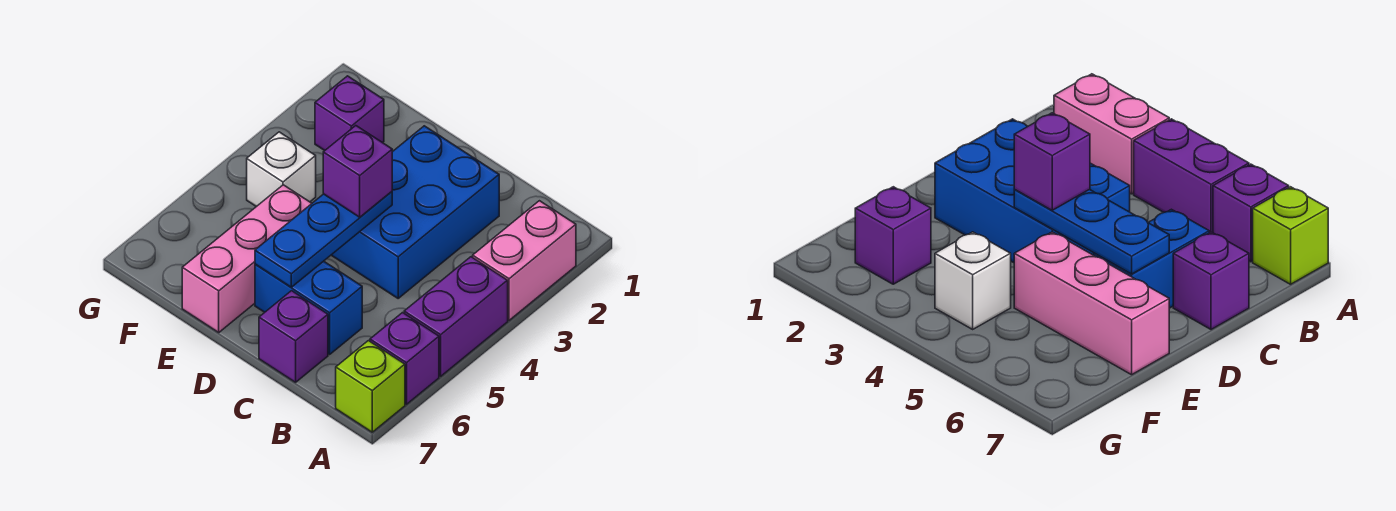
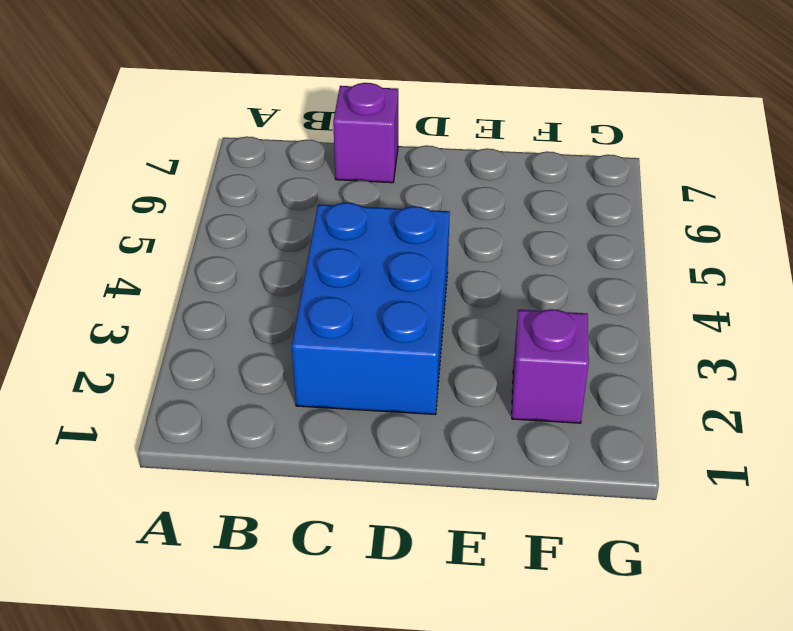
none -> pink 1x2 brick [473,201,576,320]
none -> purple 1x2 brick [404,257,508,376]
none -> purple 1x1 brick [370,313,439,404]

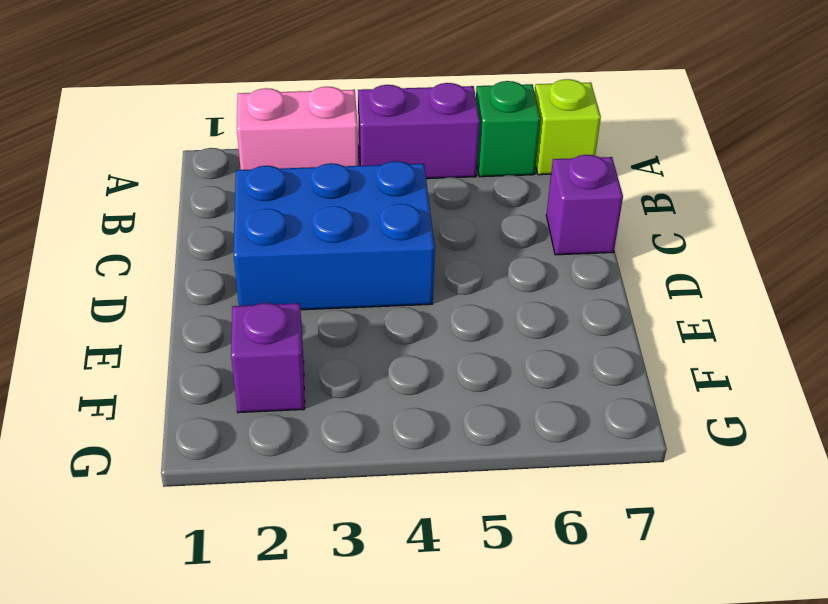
green 1x1 brick [476,81,540,177] -> purple 1x1 brick [370,313,439,404]
none -> blue 1x2 brick [255,261,362,354]
none -> pink 1x3 brick [182,185,312,332]
none -> white 1x1 brick [247,132,316,207]

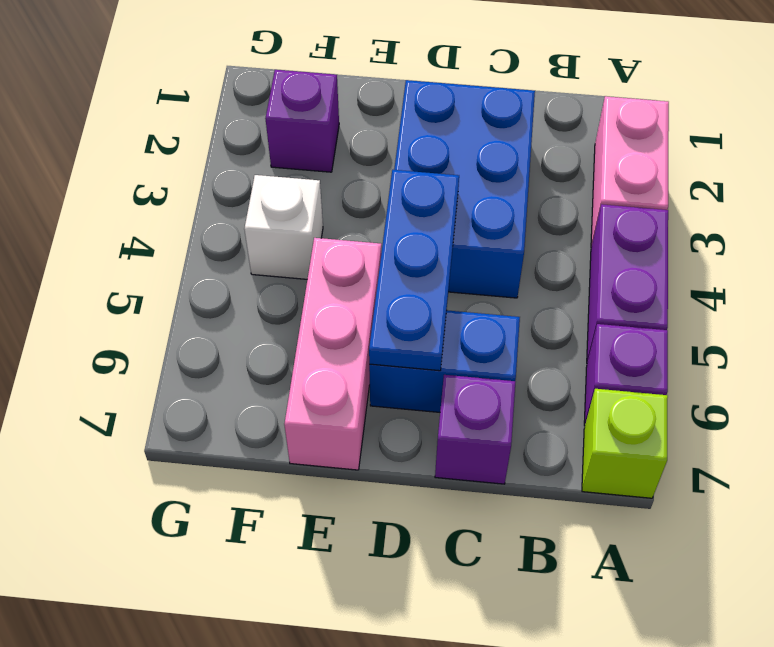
none -> purple 1x1 brick [323,126,392,217]

